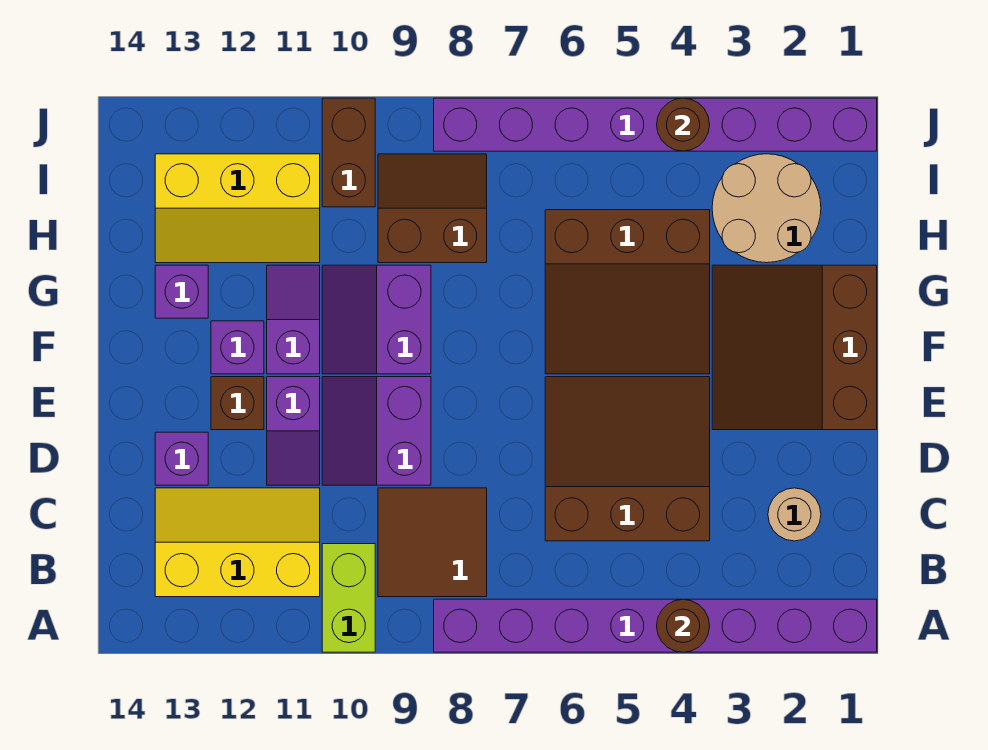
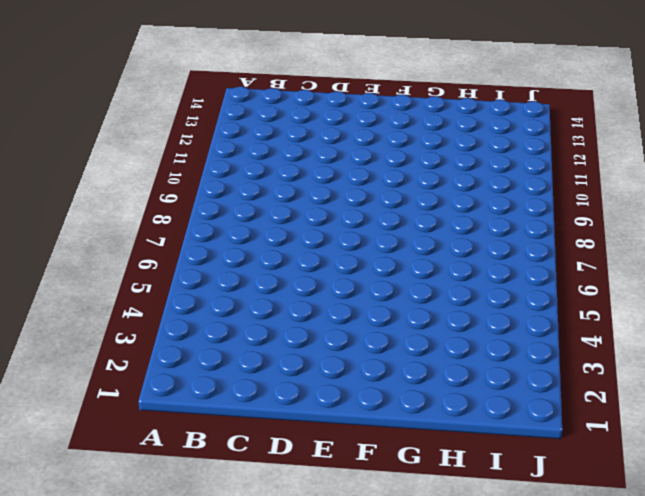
none -> purple 1x8 brick [434,599,877,652]
none -> lime 1x2 brick [322,544,375,652]
none -> brown 2x2 tile [378,488,487,597]

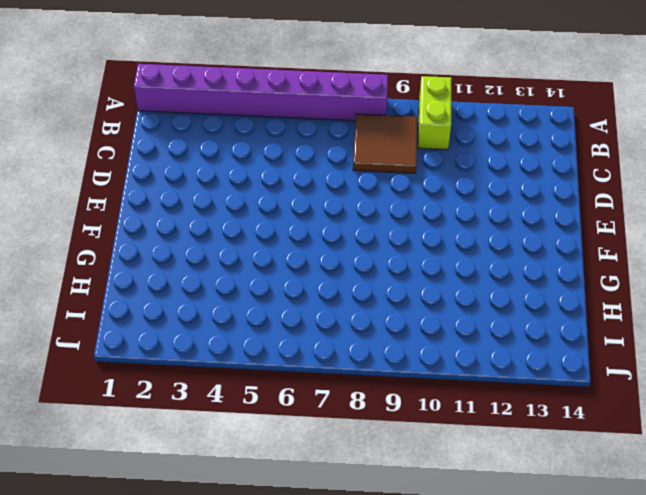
none -> yellow 2x3 slope [155,488,320,597]
none -> tan 1x1 round brick [768,488,821,541]
none -> brown 3x3 slope [545,377,710,541]

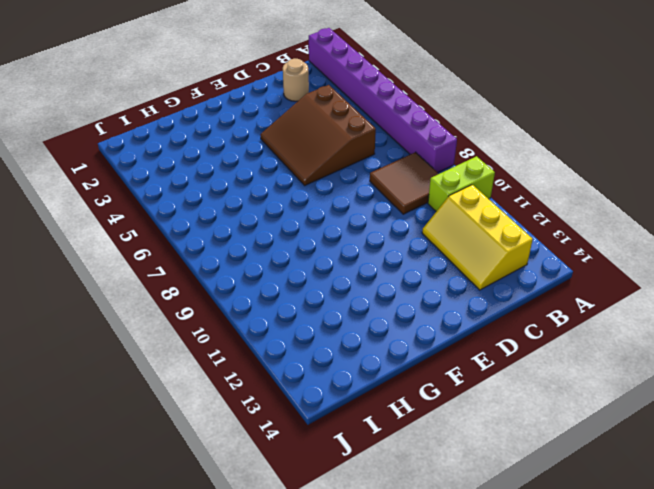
none -> purple 2x2 slope [322,377,431,485]
none -> purple 1x2 slope [267,377,320,485]
none -> purple 1x1 brick [155,432,208,485]

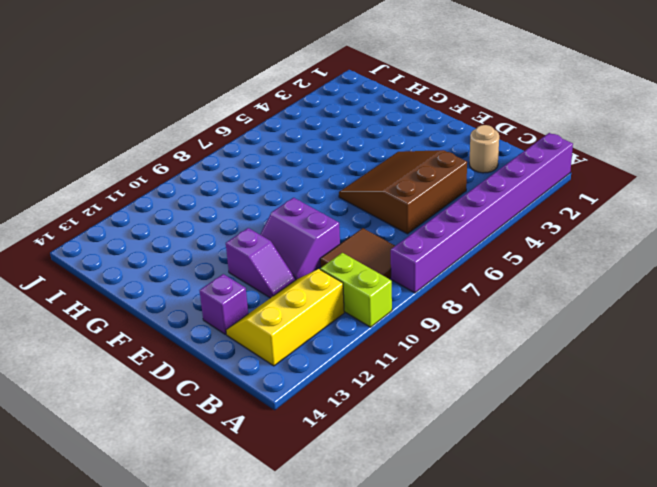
none -> brown 3x3 slope [712,265,877,430]
none -> brown 1x1 brick [211,377,264,430]
none -> brown 3x3 slope [545,210,710,374]

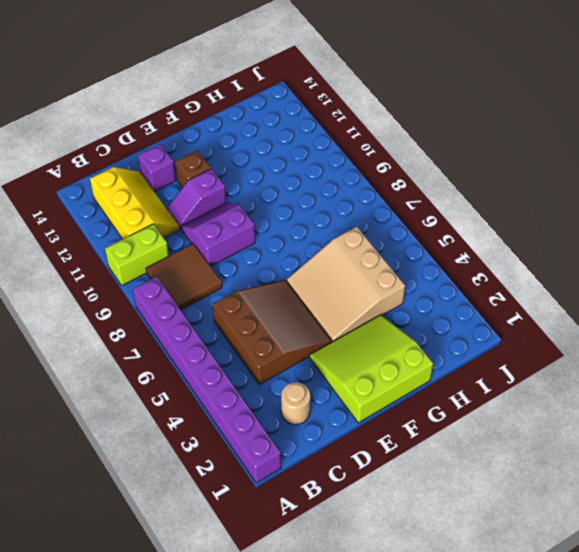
lime 3x3 slope [310,315,433,423] -> brown 3x3 slope [712,265,877,430]
tan 3x3 slope [287,227,405,342] -> brown 3x3 slope [545,210,710,374]
none -> purple 2x2 slope [322,265,431,374]
none -> purple 1x2 slope [267,265,320,374]
none -> purple 1x1 brick [211,321,264,374]

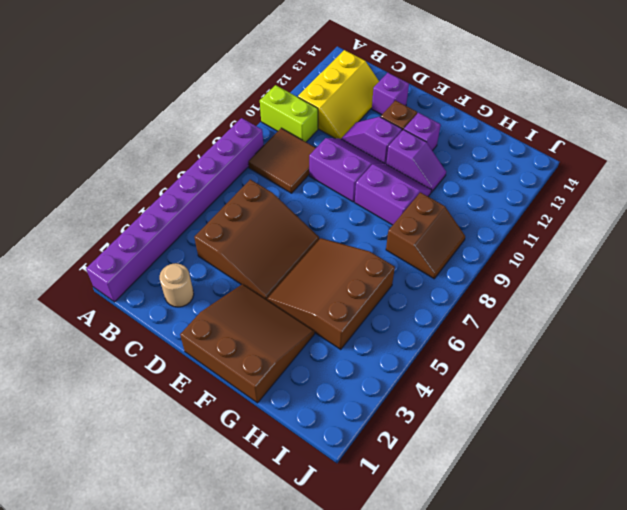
none -> purple 1x1 brick [155,265,208,318]
none -> tan 2x2 round brick [712,154,821,263]
none -> yellow 2x3 slope [155,154,320,263]

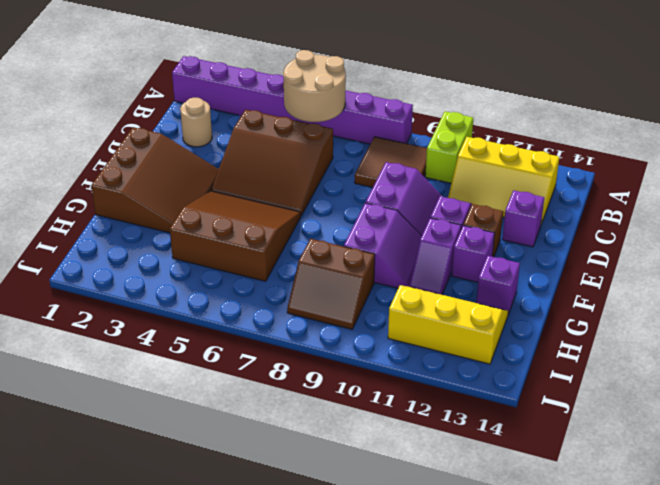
tan 2x2 round brick [283,50,346,122] -> tan 2x2 round brick moved to [712,154,821,263]
none -> brown 1x2 brick [322,98,375,207]
none -> purple 1x8 brick [434,98,877,151]
none -> brown 1x1 round brick [657,599,710,652]

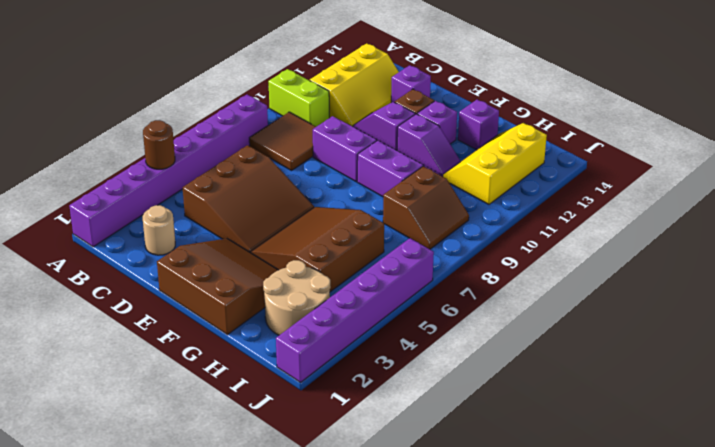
purple 1x6 brick [276,238,434,382] -> purple 1x8 brick [434,98,877,151]
none -> brown 1x2 brick [322,98,375,207]
none -> brown 1x1 round brick [657,98,710,151]

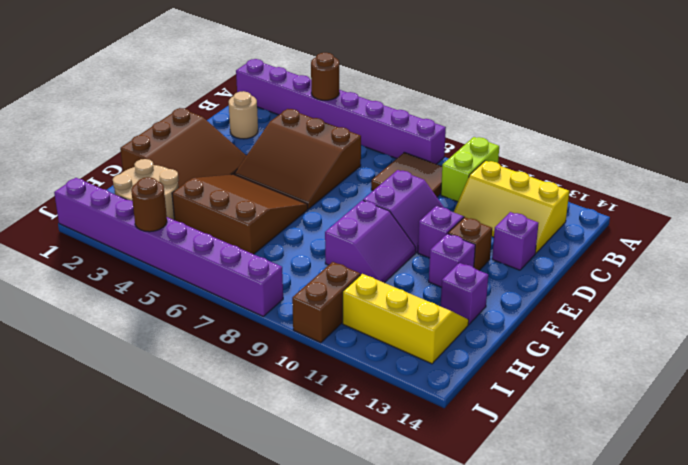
none -> purple 1x2 slope [267,265,320,374]
none -> brown 2x2 slope [378,154,487,263]

